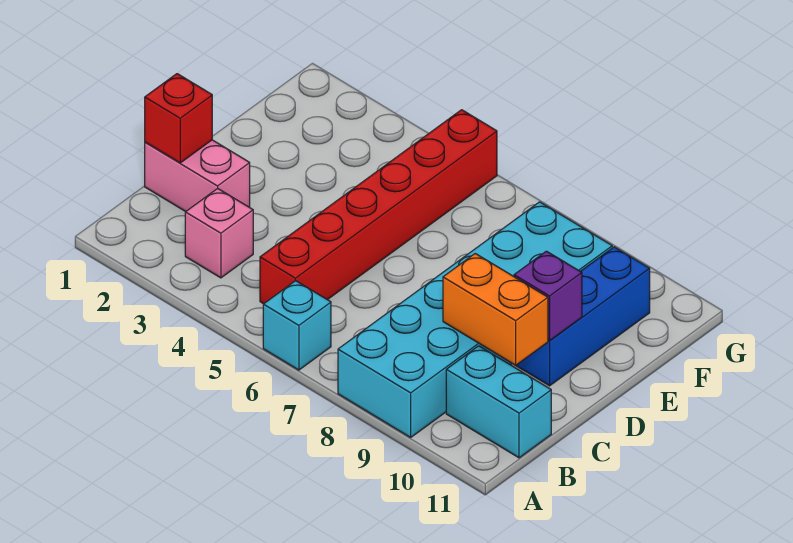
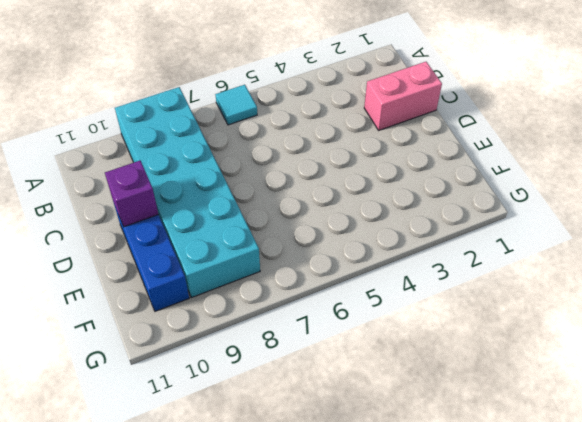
cyan 1x1 tile [215,85,257,125] -> cyan 1x1 brick [263,281,331,370]
none -> pink 1x1 brick [185,189,253,278]
none -> red 1x6 brick [260,110,497,304]

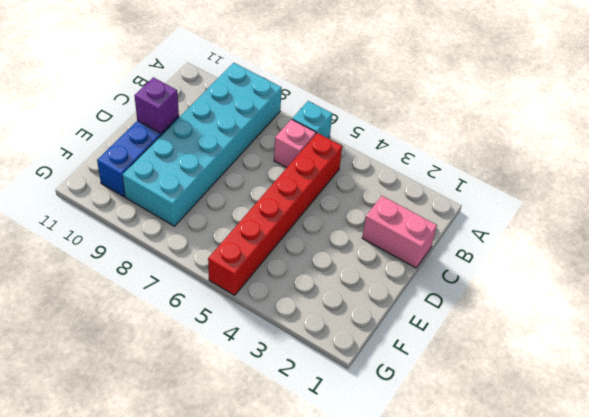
pink 1x1 brick [274,119,316,168] -> pink 1x1 brick moved to [185,189,253,278]
none -> cyan 1x2 brick [446,346,551,458]
none -> red 1x1 brick [145,74,212,163]

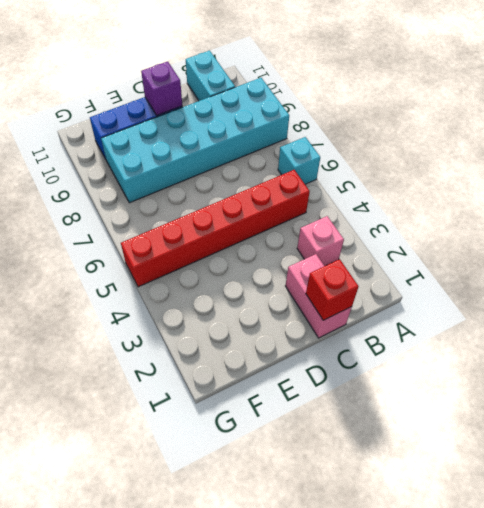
none -> orange 1x2 brick [443,254,548,365]

